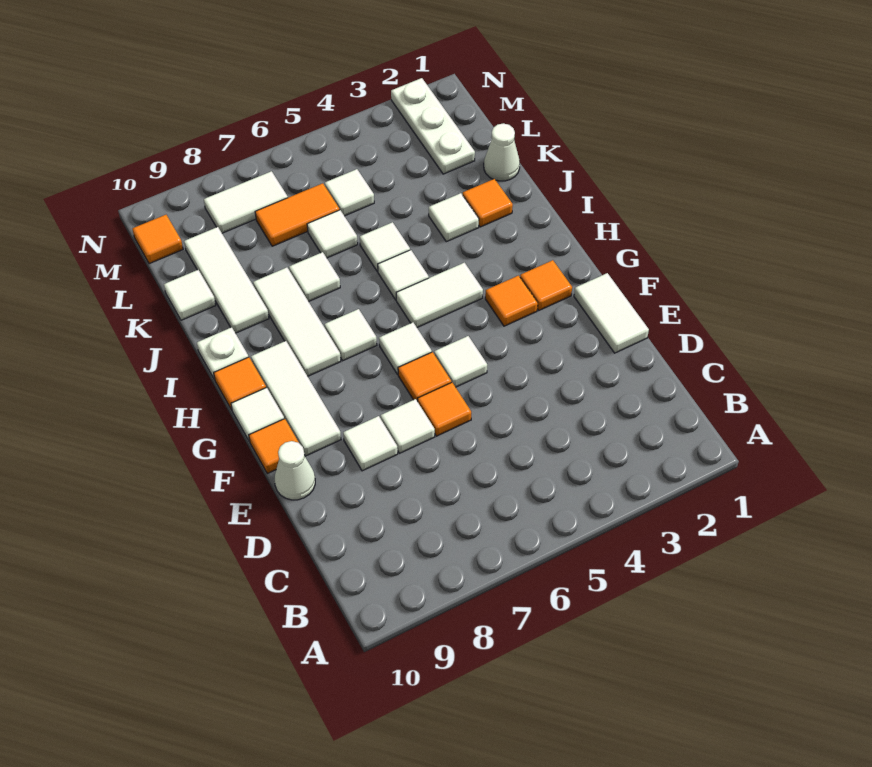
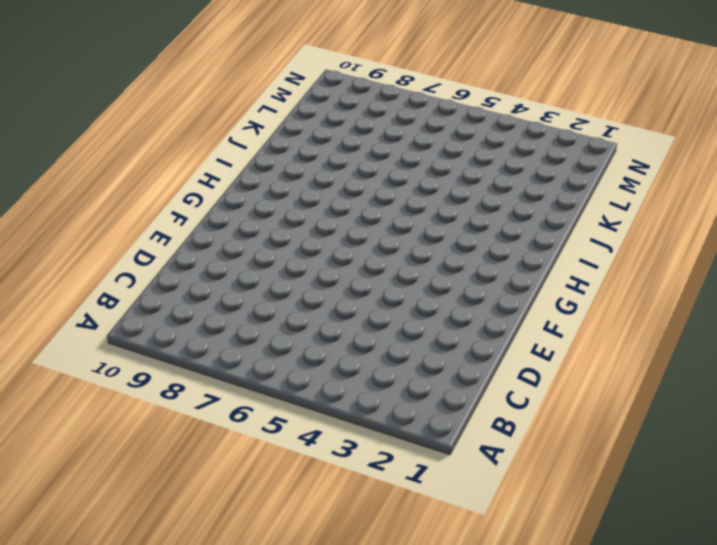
none -> white 1x2 tile [574,273,649,353]
none -> orange 1x1 tile [418,382,471,436]
none -> white 1x1 tile [381,399,435,453]
none -> white 1x1 tile [343,416,398,471]

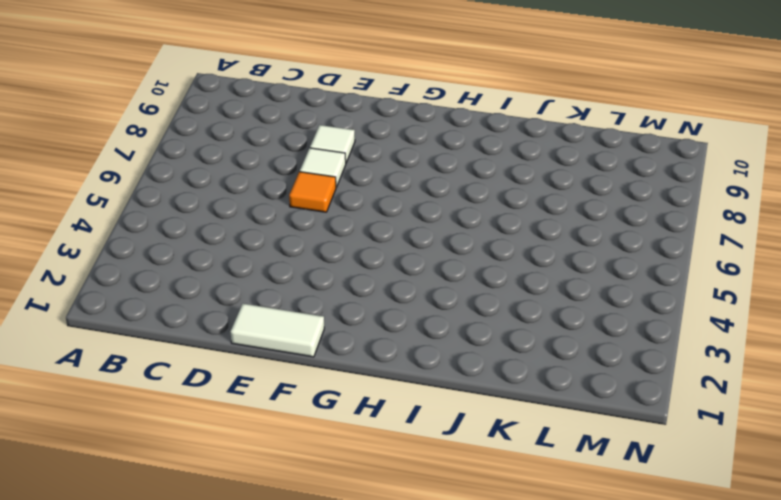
none -> white 1x1 cone [275,441,315,500]
none -> white 1x1 tile [434,336,487,387]
none -> orange 1x1 tile [398,352,451,401]
none -> white 1x3 tile [251,341,341,456]

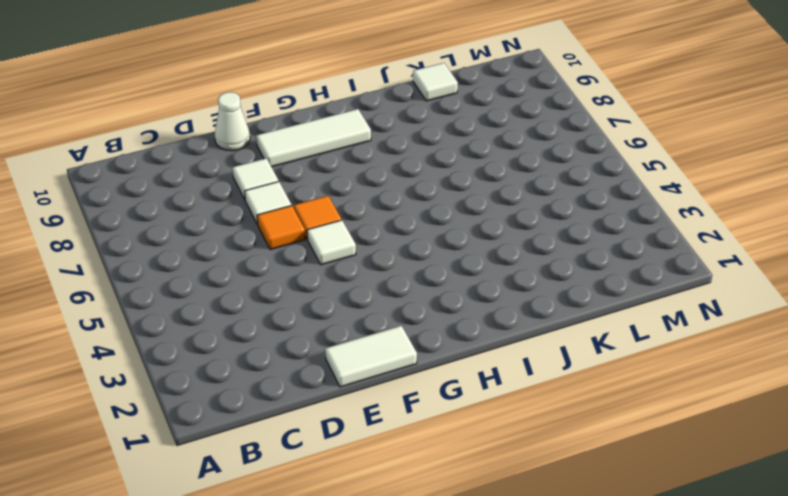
none -> orange 1x1 tile [249,419,299,474]
none -> orange 1x1 tile [520,260,572,310]
none -> orange 1x1 tile [485,276,538,326]
none -> white 1x1 tile [379,323,432,374]

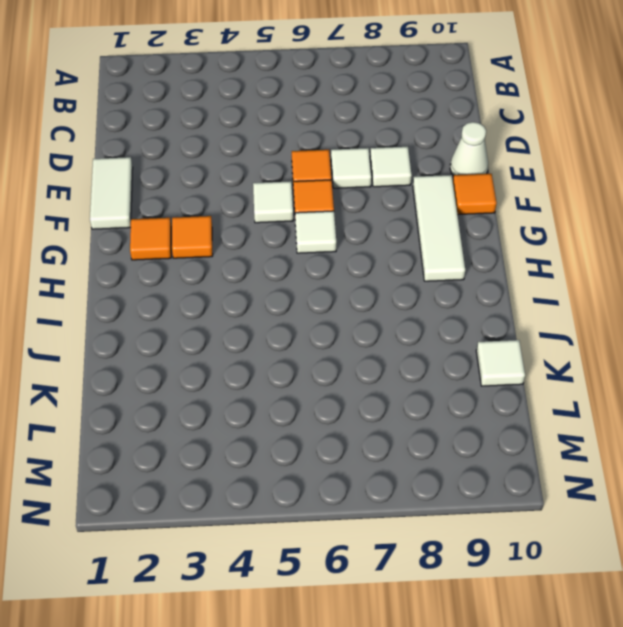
none -> white 1x1 tile [231,387,284,441]
none -> white 1x2 tile [396,263,483,327]
none -> white 1x1 tile [325,309,377,361]
none -> white 1x3 tile [253,268,341,376]

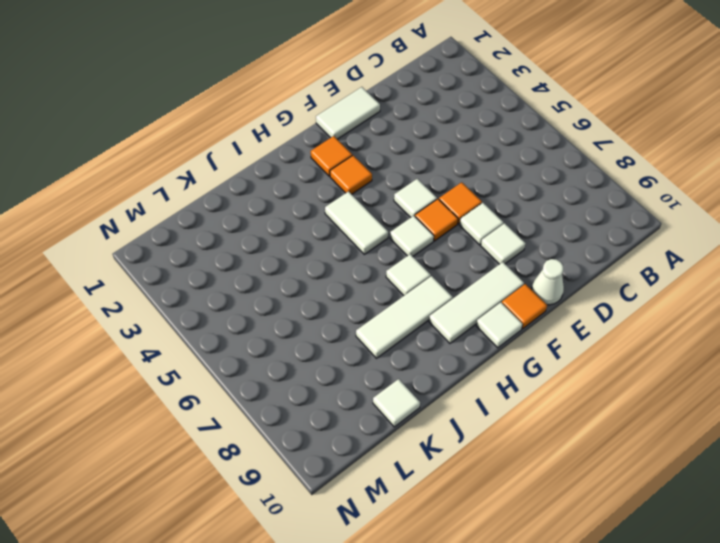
none -> orange 1x1 tile [214,357,266,410]
none -> white 1x1 tile [378,250,429,300]
none -> white 1x1 plate [197,327,248,380]
none -> orange 1x1 tile [463,179,513,227]

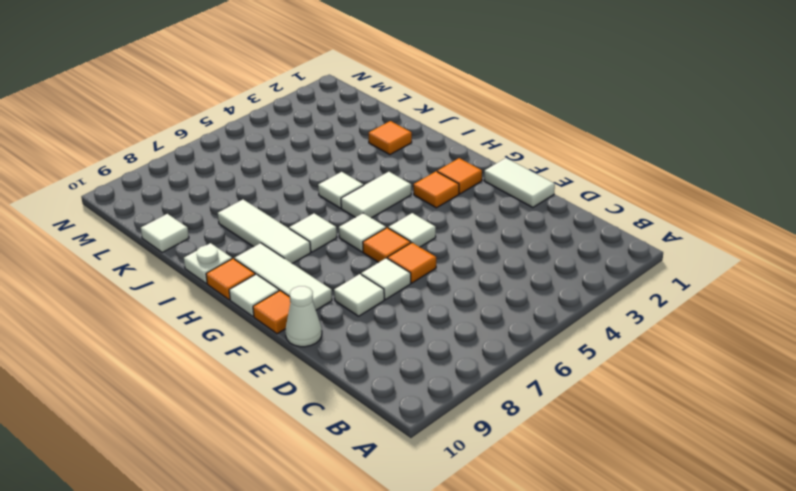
none -> white 1x1 tile [429,193,479,242]
none -> white 1x1 tile [360,222,410,272]
none -> white 1x1 tile [289,252,340,302]
none -> white 1x3 tile [184,227,269,333]

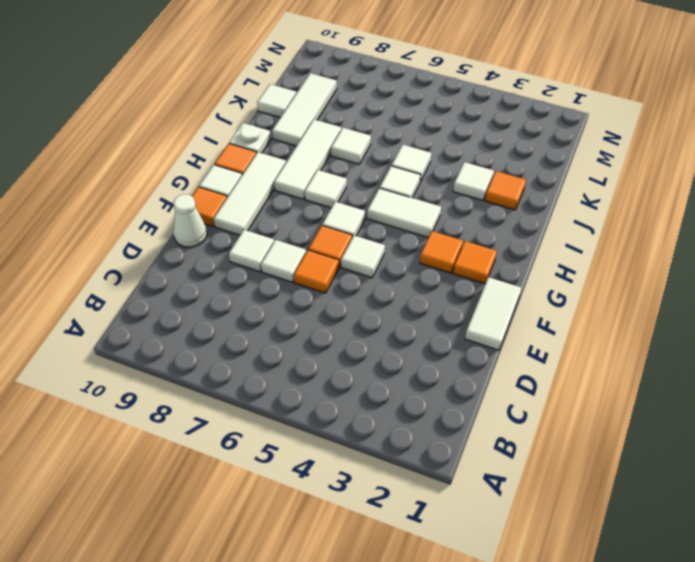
none -> white 1x1 cone [484,123,520,181]
none -> white 1x1 tile [307,210,358,258]
none -> white 1x3 plate [391,78,475,174]
none -> white 1x1 tile [325,169,374,216]

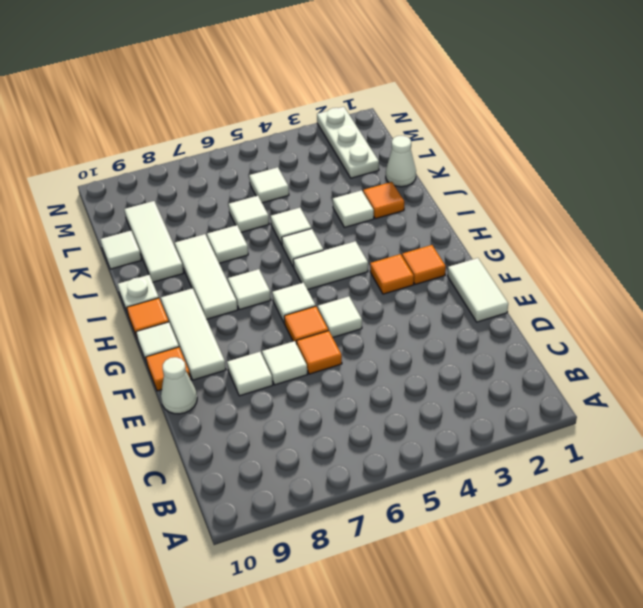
none -> orange 1x2 tile [255,183,340,246]
none -> white 1x2 tile [204,171,288,233]
none -> orange 1x1 tile [132,215,183,264]

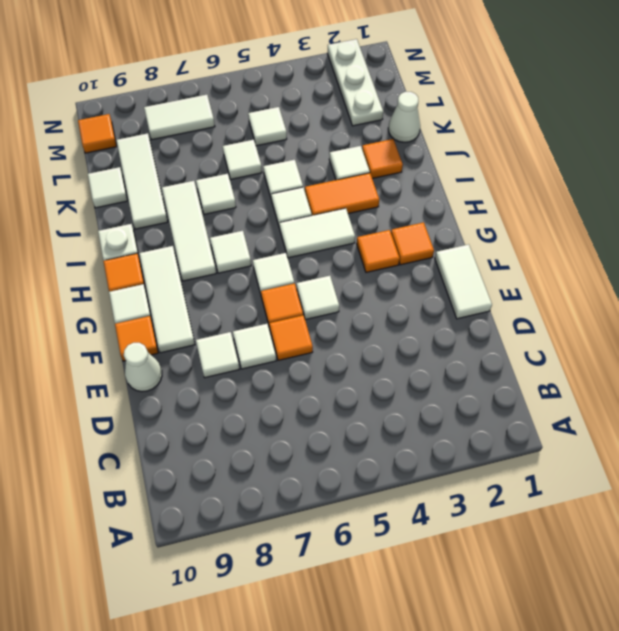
orange 1x2 tile [305,173,379,216] -> orange 1x2 tile moved to [255,183,340,246]

